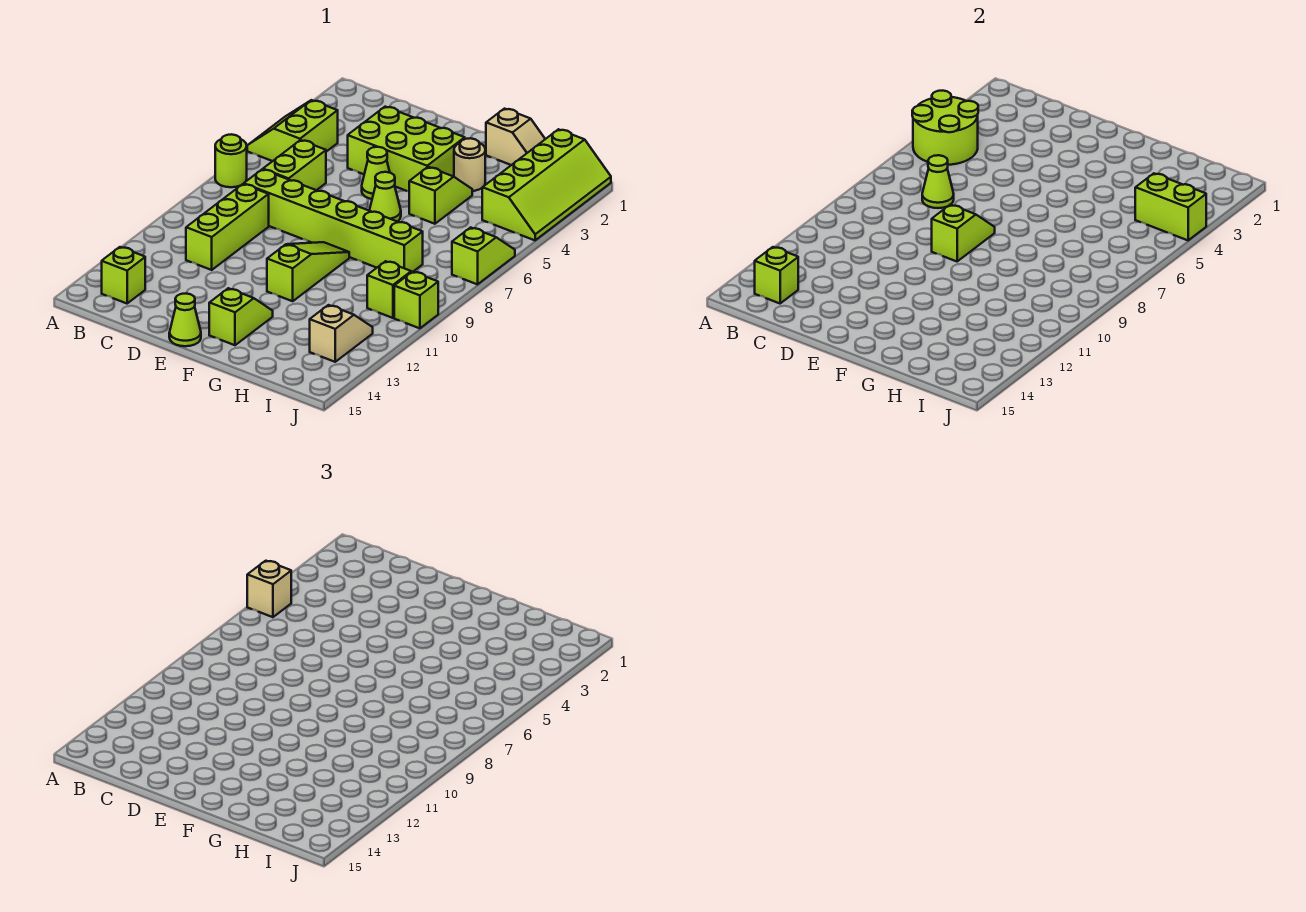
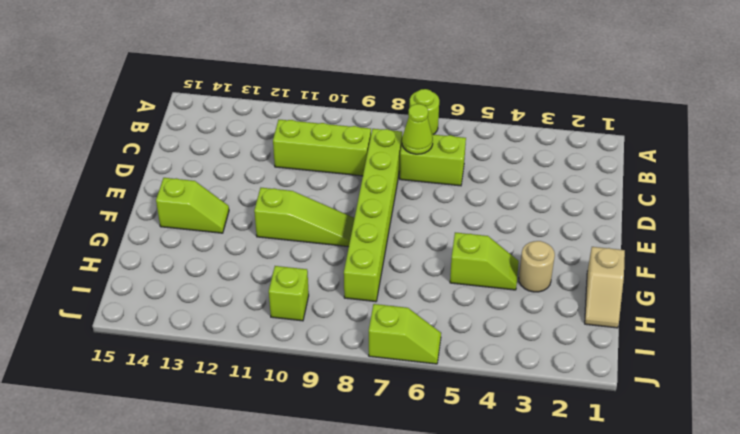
none -> lime 2x2 slope [247,100,338,161]
none -> lime 1x1 brick [102,247,145,303]
none -> lime 2x3 brick [348,107,465,191]

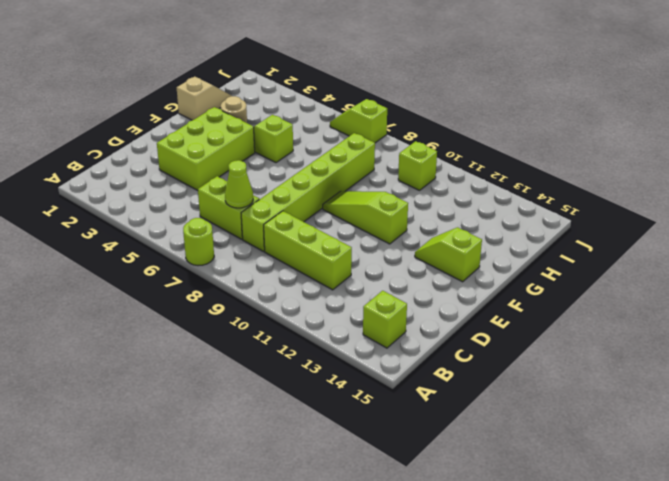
none -> lime 2x2 slope [247,100,338,161]
none -> lime 1x1 cone [362,147,390,199]
none -> lime 1x1 cone [169,293,201,346]

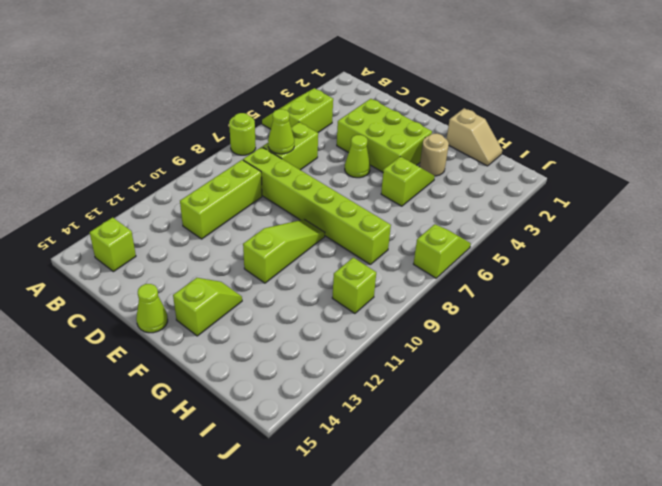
none -> lime 1x1 cone [369,172,401,222]
none -> lime 2x4 slope [482,129,611,240]
none -> tan 1x2 slope [310,305,373,362]

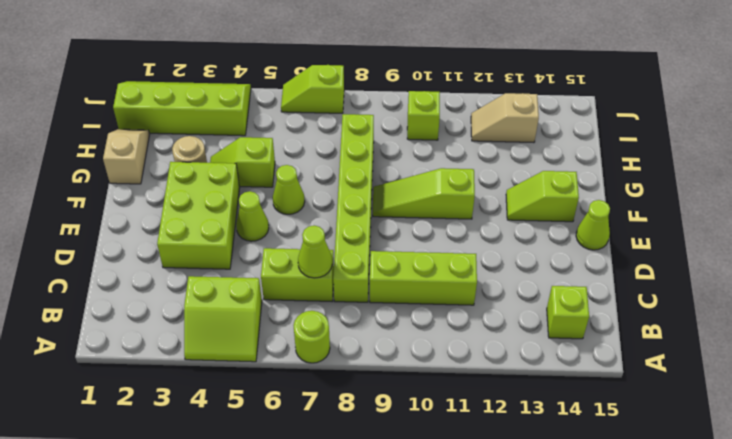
none -> lime 1x1 brick [394,272,438,328]
none -> lime 2x2 round brick [912,91,978,165]
none -> lime 1x1 brick [755,247,798,303]

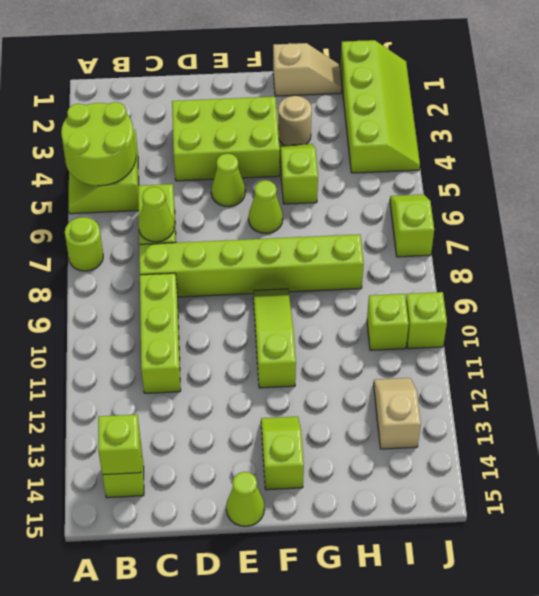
none -> lime 1x2 slope [932,205,995,261]
none -> lime 1x2 brick [1135,173,1206,240]
none -> tan 1x1 brick [247,561,291,617]

